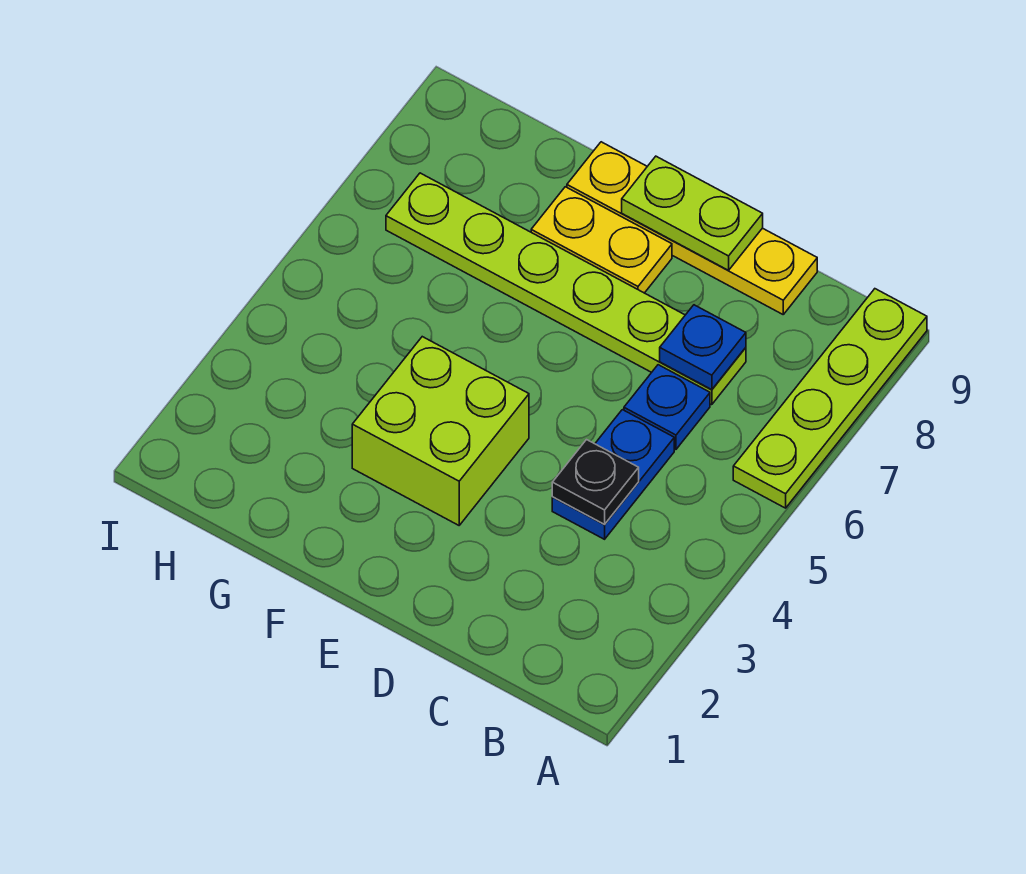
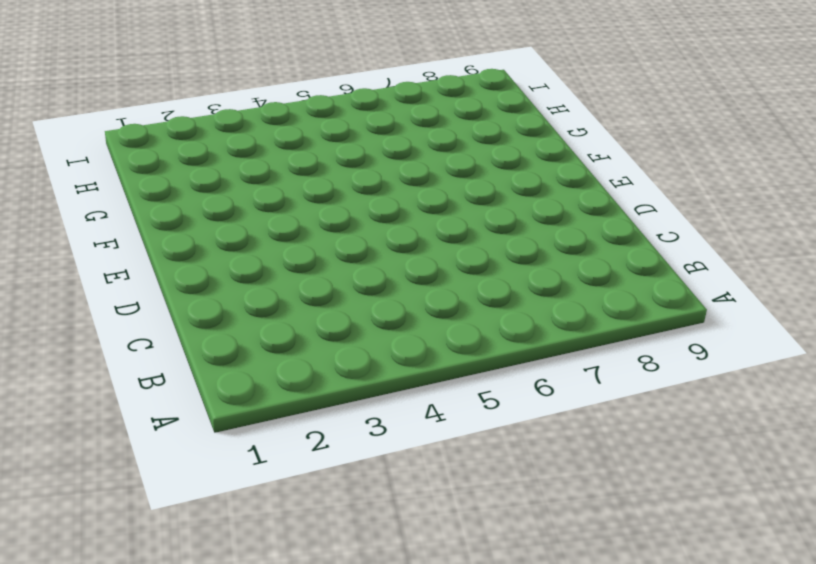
none -> lime 1x4 plate [733,289,927,508]
none -> blue 1x2 plate [552,410,674,539]

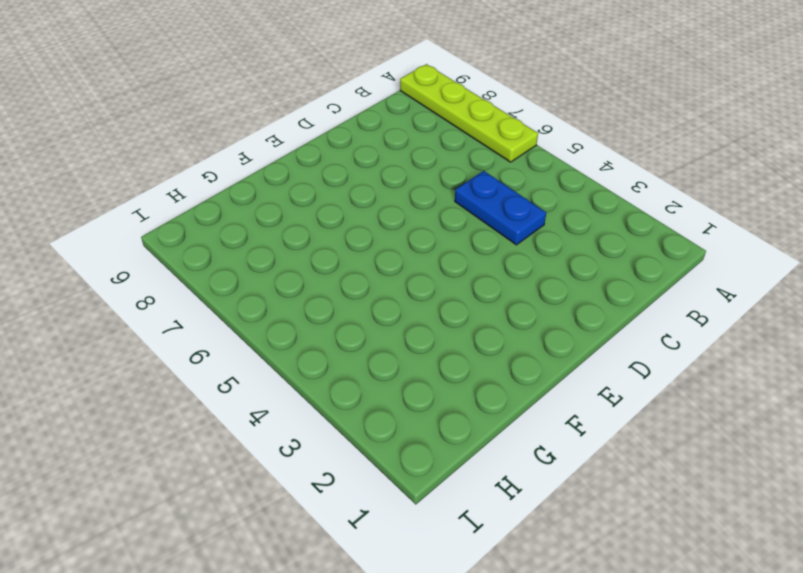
none -> blue 1x1 plate [624,365,710,449]
none -> lime 1x6 plate [386,173,746,405]

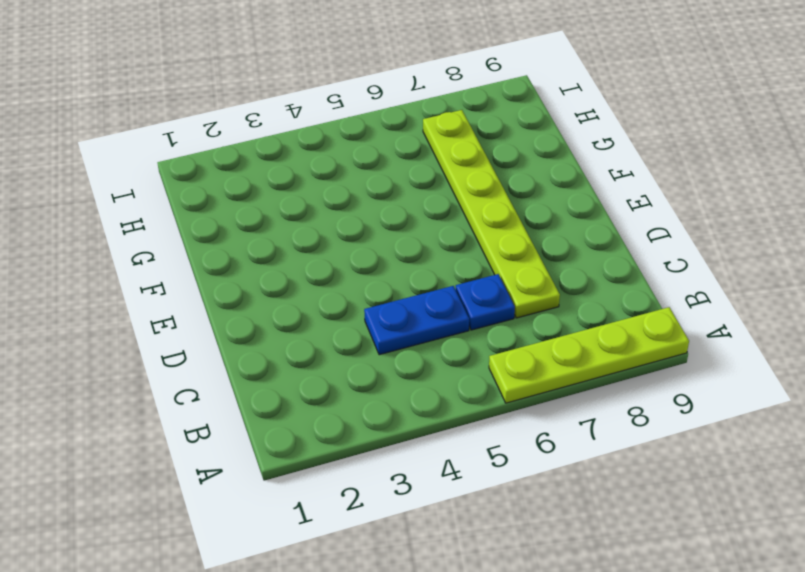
none -> yellow 1x4 plate [567,142,817,314]
none -> lime 2x2 brick [352,337,529,525]

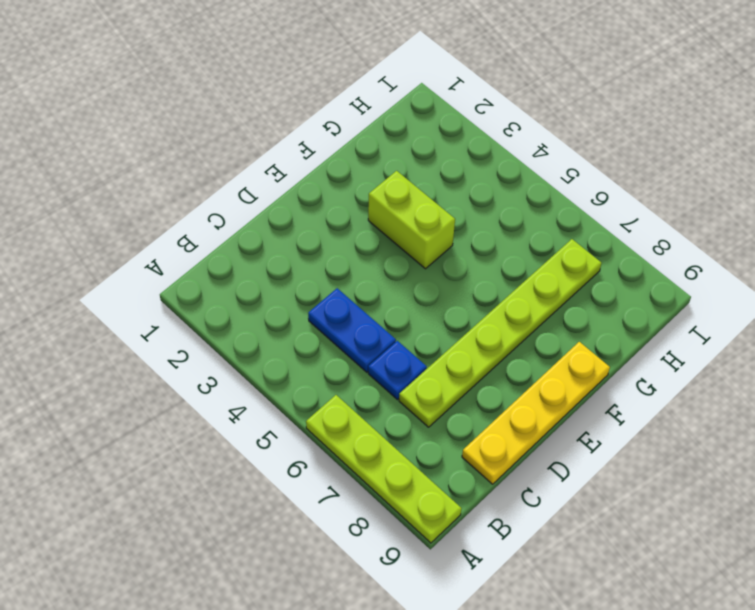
lime 1x2 brick [368,171,455,269] -> lime 2x2 brick [352,337,529,525]
none -> yellow 1x2 plate [531,187,672,293]
none -> black 1x1 plate [552,440,639,524]

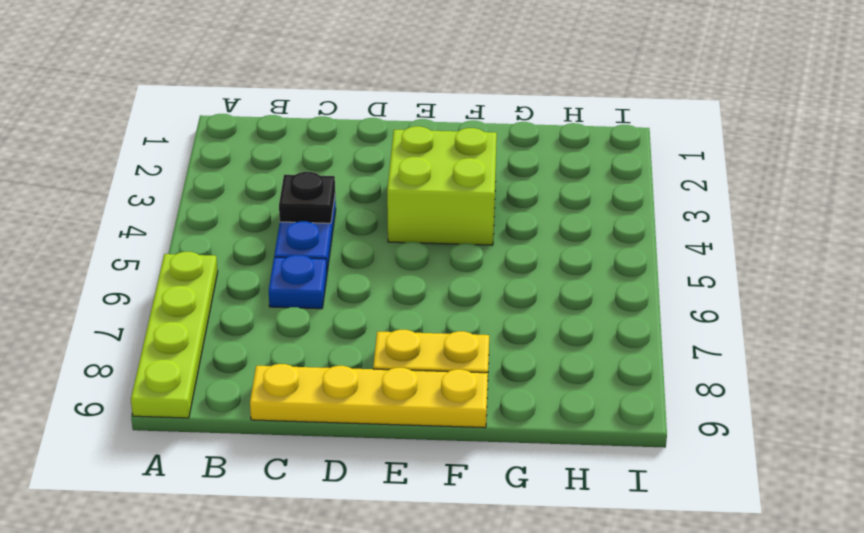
none -> lime 1x6 plate [386,173,746,405]
none -> blue 1x1 plate [660,305,746,390]

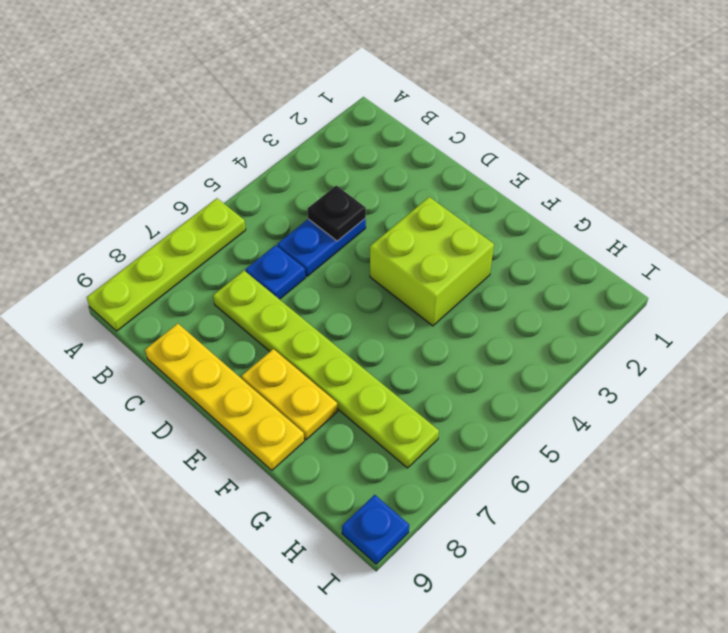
blue 1x1 plate [342,495,409,564] -> blue 1x1 plate moved to [660,305,746,390]
none -> lime 1x2 plate [622,156,763,270]

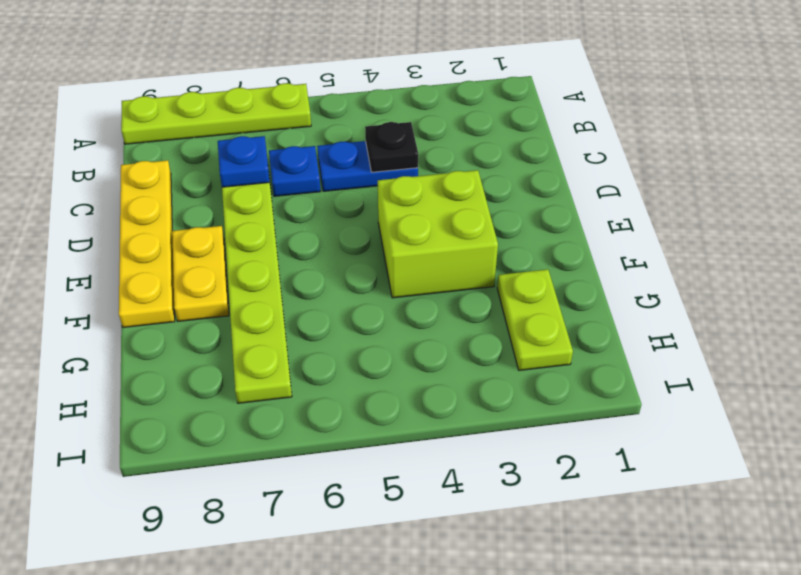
lime 1x2 plate [497,269,573,370] -> lime 1x2 plate moved to [622,156,763,270]

